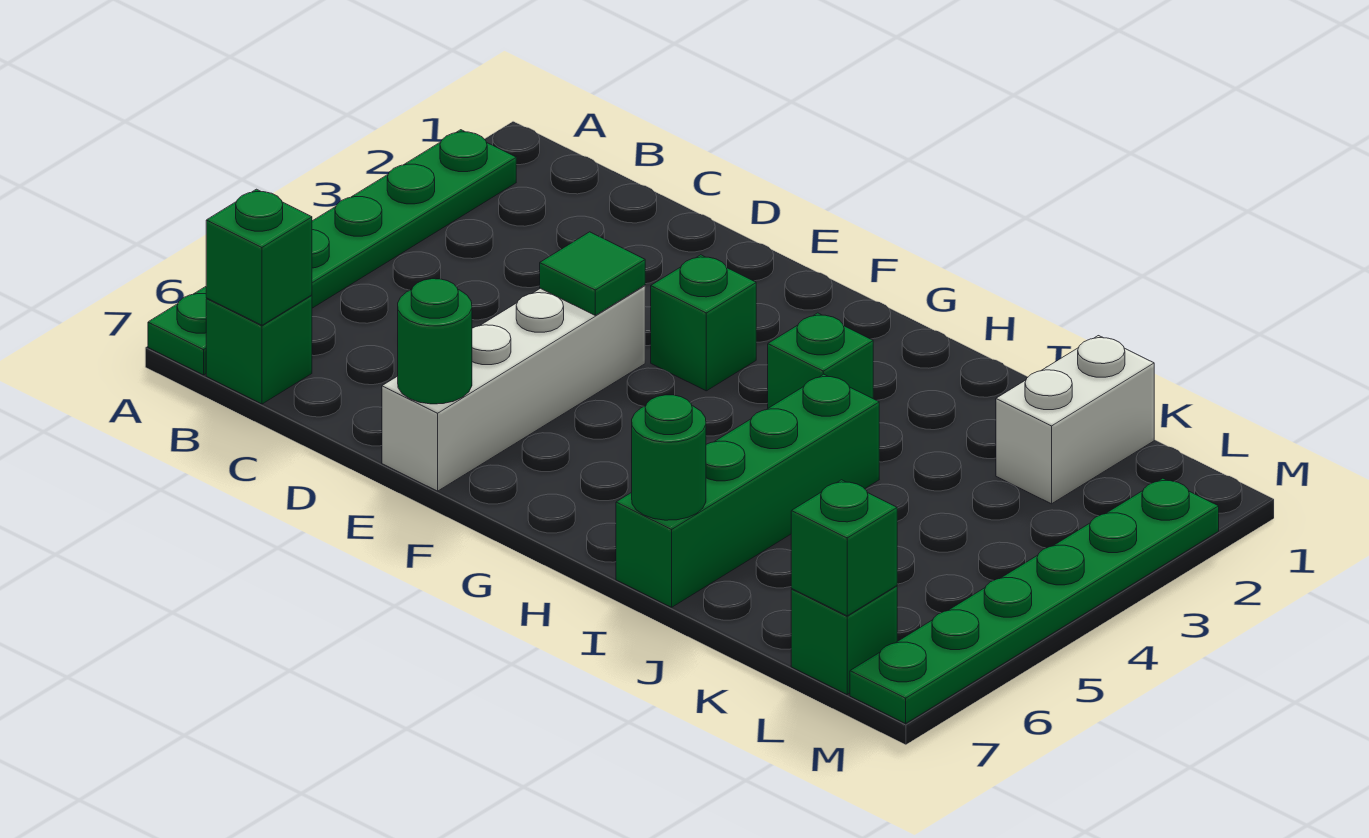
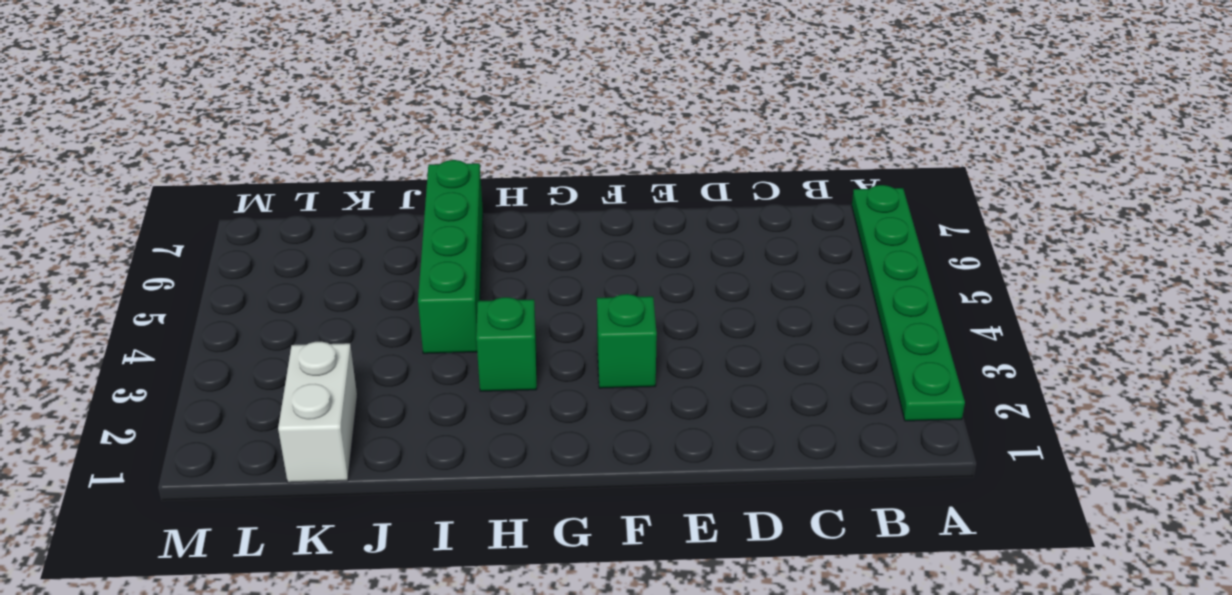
none -> green 1x1 brick [206,295,312,404]
none -> white 1x4 brick [382,285,645,491]
none -> green 1x1 brick [791,586,897,694]

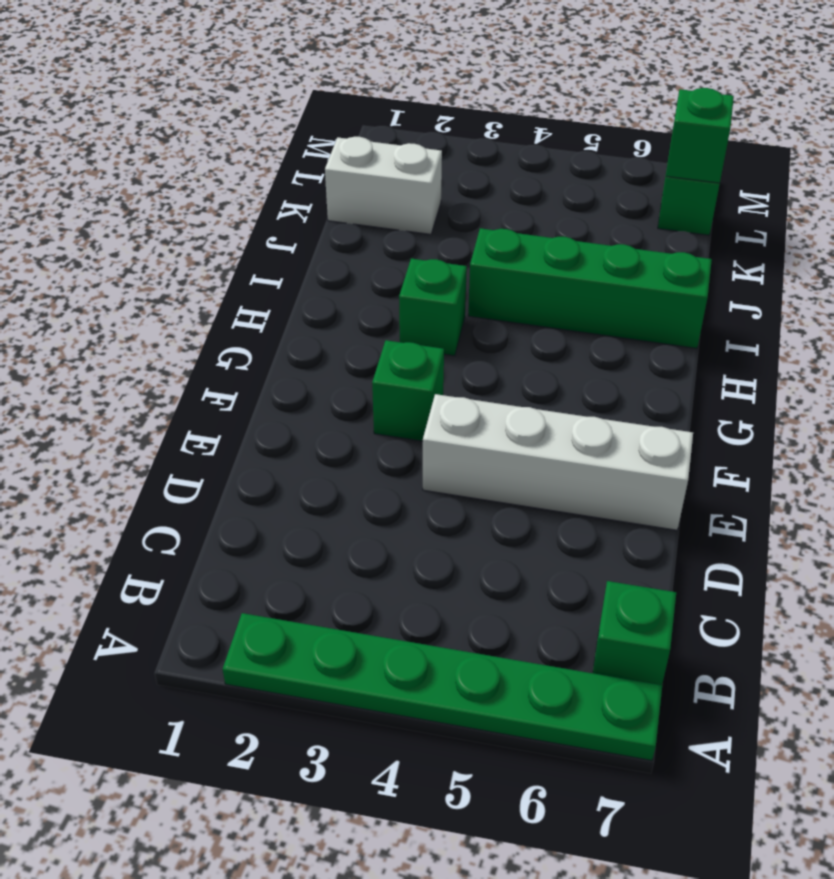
none -> green 1x6 plate [850,478,1219,724]
none -> green 1x1 brick [206,189,312,325]
none -> green 1x1 tile [540,232,645,315]

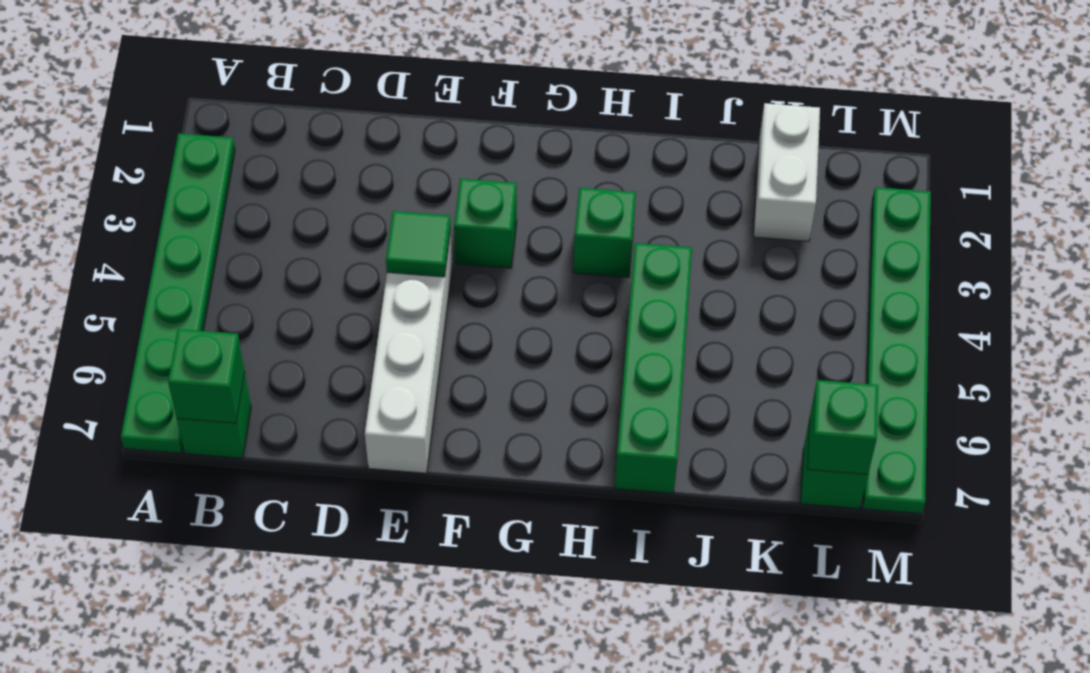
none -> green 1x1 round brick [398,279,472,404]
none -> green 1x1 round brick [632,395,706,520]

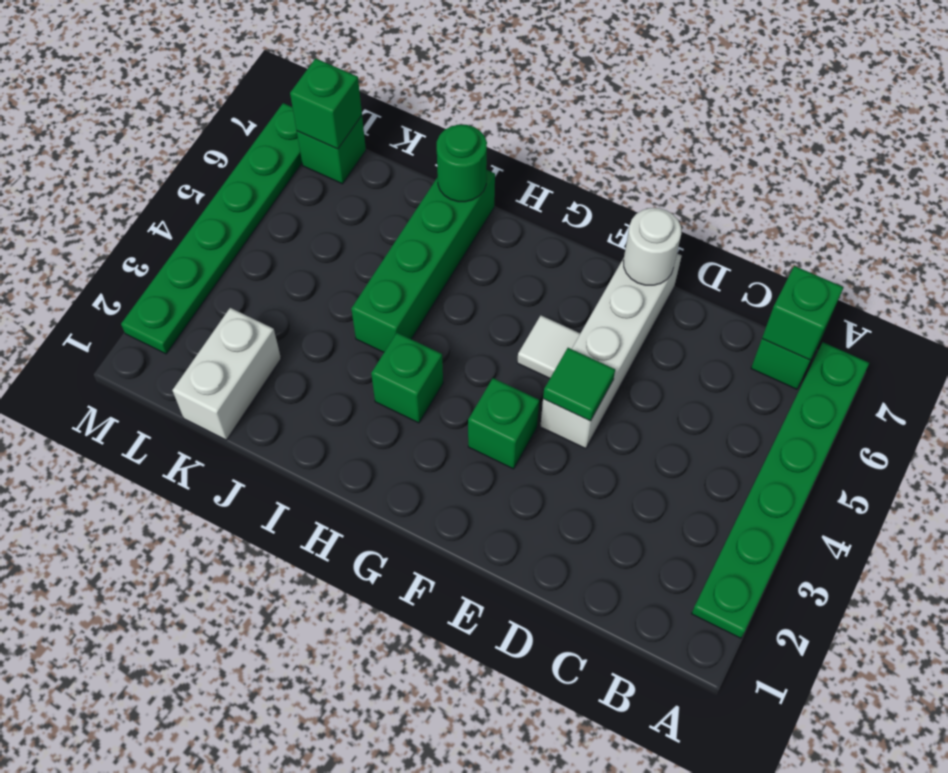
white 1x1 round brick [623,208,681,285] -> green 1x1 round brick [398,279,472,404]
white 1x1 tile [517,316,580,378] -> none

